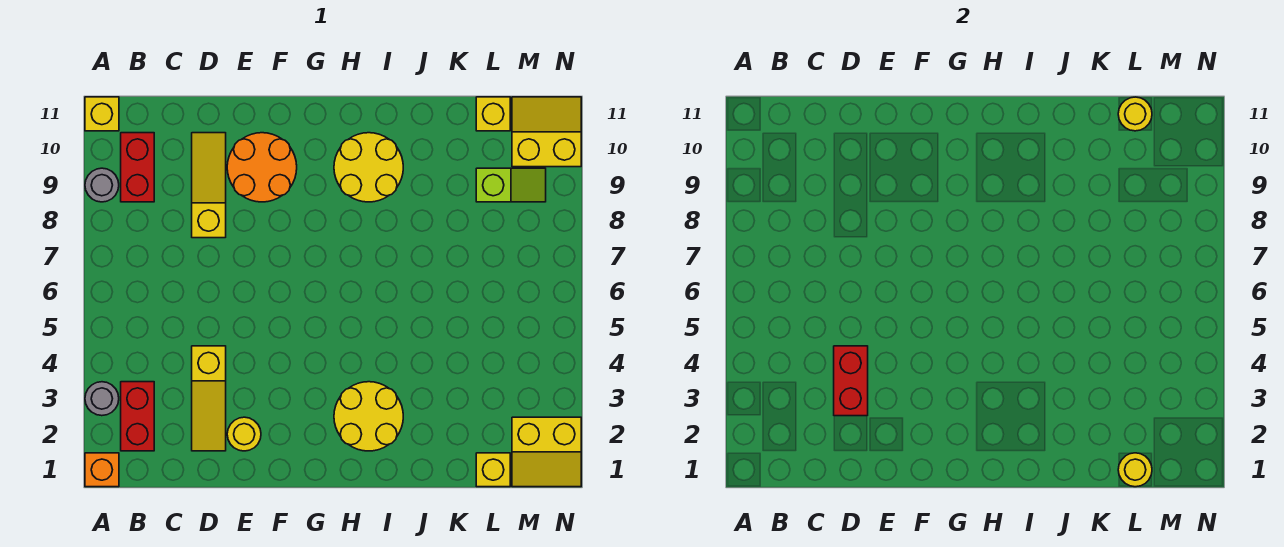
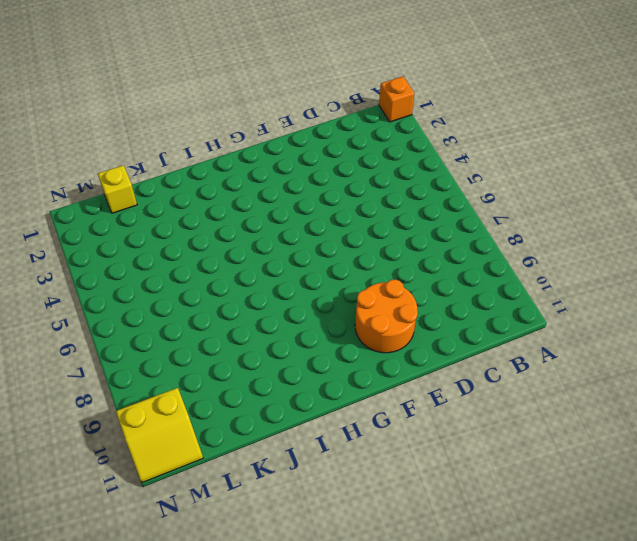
none -> grey 1x1 round brick [85,382,119,416]
none -> grey 1x1 round brick [85,168,119,202]
none -> yellow 1x1 brick [85,97,119,131]

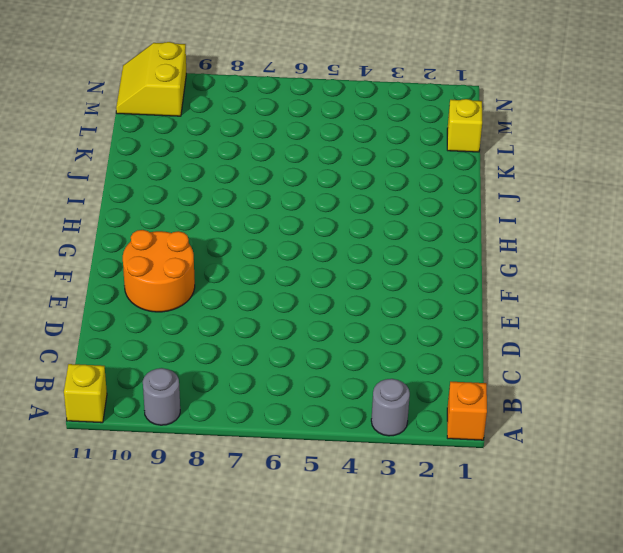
none -> red 1x2 brick [121,382,154,451]
none -> red 1x2 brick [121,133,154,202]
none -> yellow 1x3 slope [192,346,226,451]

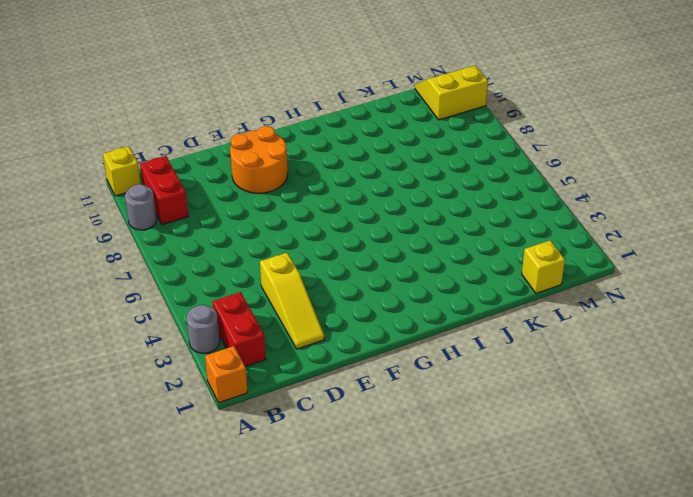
none -> yellow 1x3 slope [192,133,226,238]
none -> yellow 1x1 round brick [227,417,261,451]
none -> yellow 2x2 round brick [334,382,403,451]

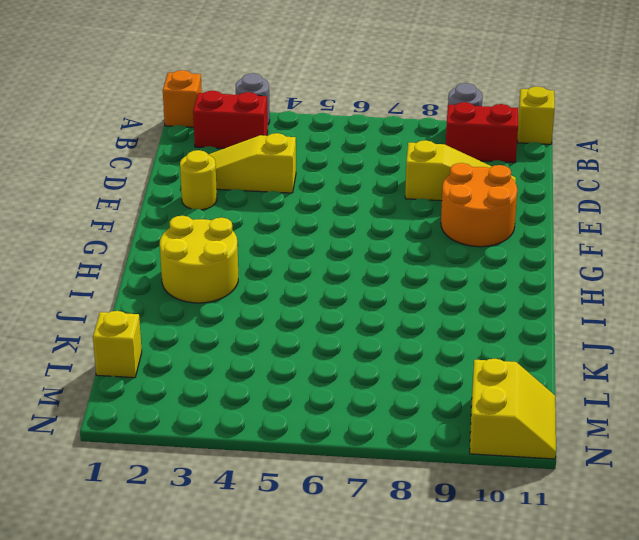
none -> yellow 2x2 round brick [334,133,403,202]
none -> lime 1x2 slope [476,168,546,202]
none -> yellow 1x1 brick [476,97,510,131]

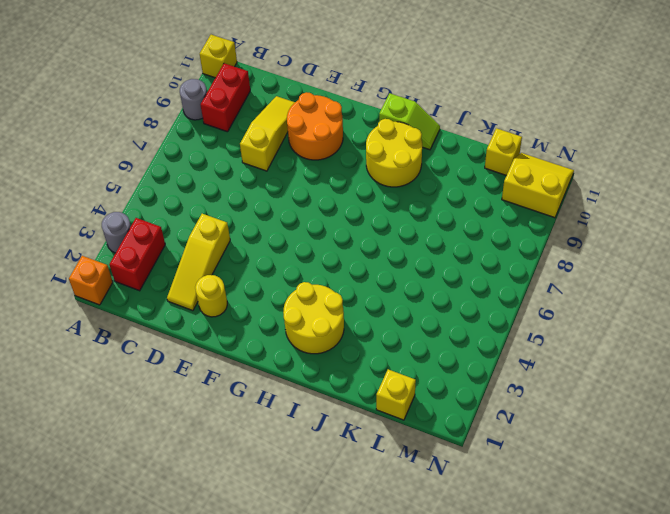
lime 1x2 slope [379,93,440,150] -> lime 1x2 slope moved to [476,168,546,202]
none -> yellow 2x2 slope [512,417,581,487]
none -> red 1x2 brick [834,346,868,416]
none -> yellow 1x1 round brick [1118,453,1152,487]

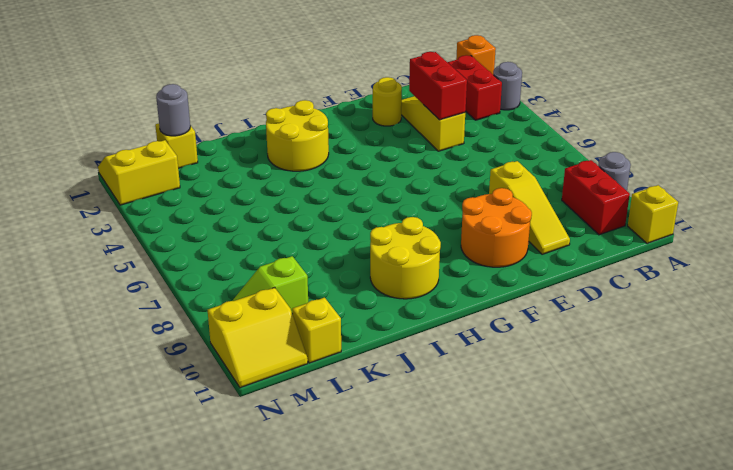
grey 1x1 round brick [156,84,190,136] -> yellow 1x1 round brick [1118,453,1152,487]
none -> yellow 1x1 round brick [1118,97,1152,131]

